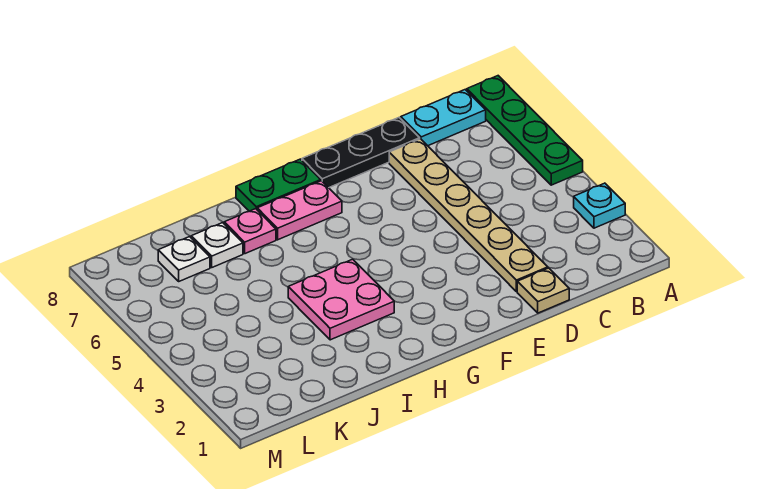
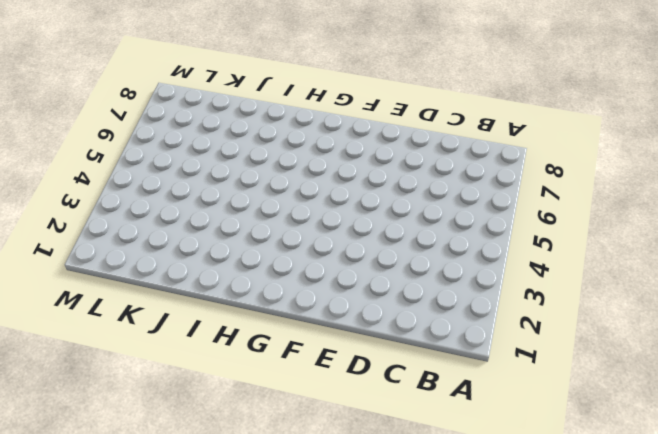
none -> cyan 1x1 plate [574,183,625,228]
none -> green 1x4 plate [467,76,583,185]
none -> cyan 1x2 plate [401,90,486,146]

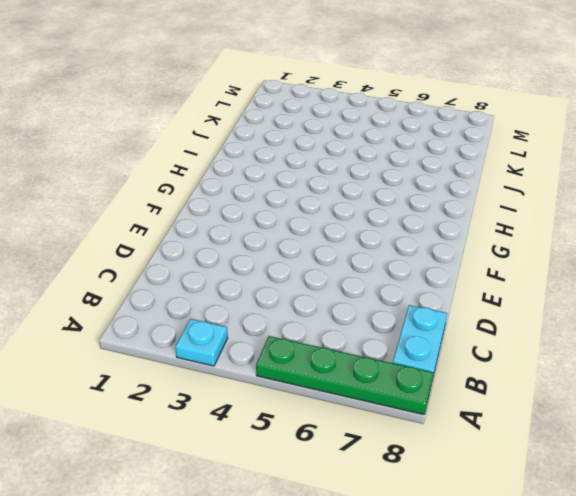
none -> tan 1x1 plate [517,268,569,313]
none -> tan 1x6 plate [389,139,548,292]
none -> black 1x3 plate [302,118,420,188]

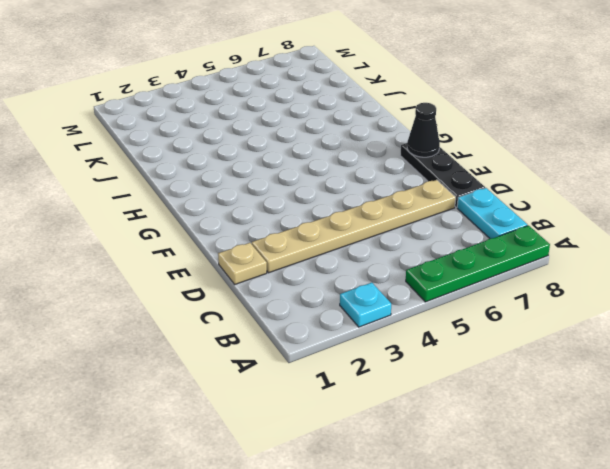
black 1x1 cone [407,103,440,157] -> none
none -> pink 1x2 plate [257,181,342,240]
none -> green 1x2 plate [236,159,321,211]
none -> pink 2x2 plate [288,259,394,340]

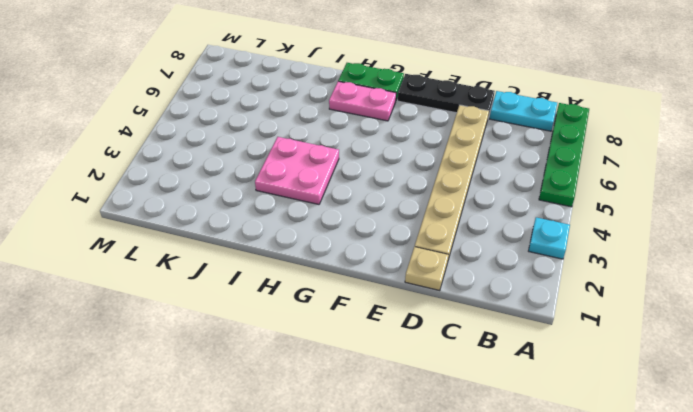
none -> pink 1x1 plate [224,209,276,254]
none -> white 1x1 plate [191,223,243,267]
none -> white 1x1 plate [158,237,210,281]

